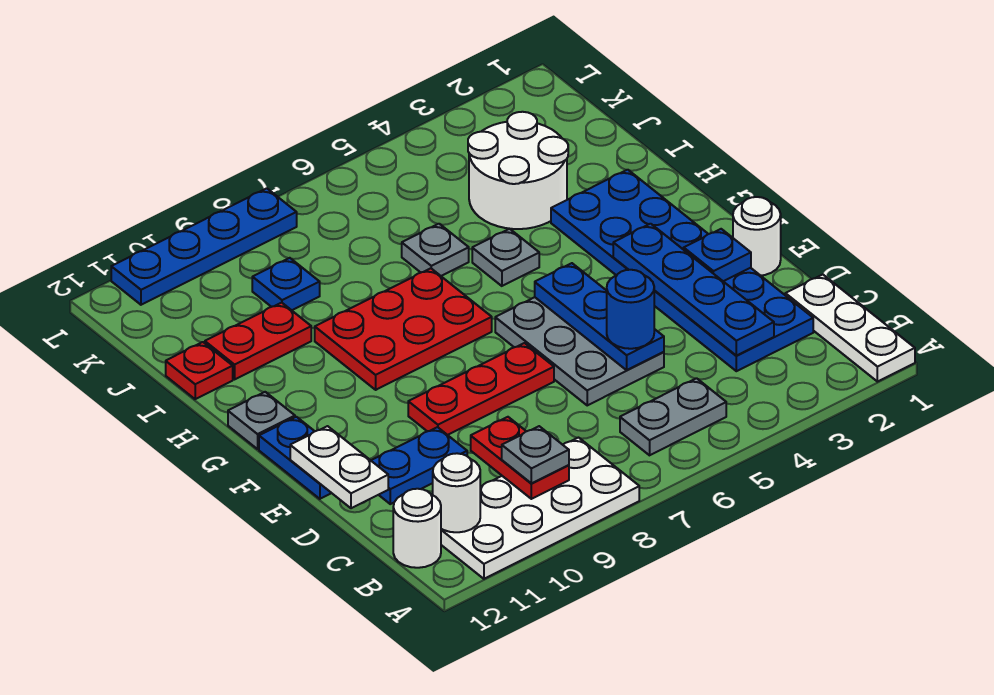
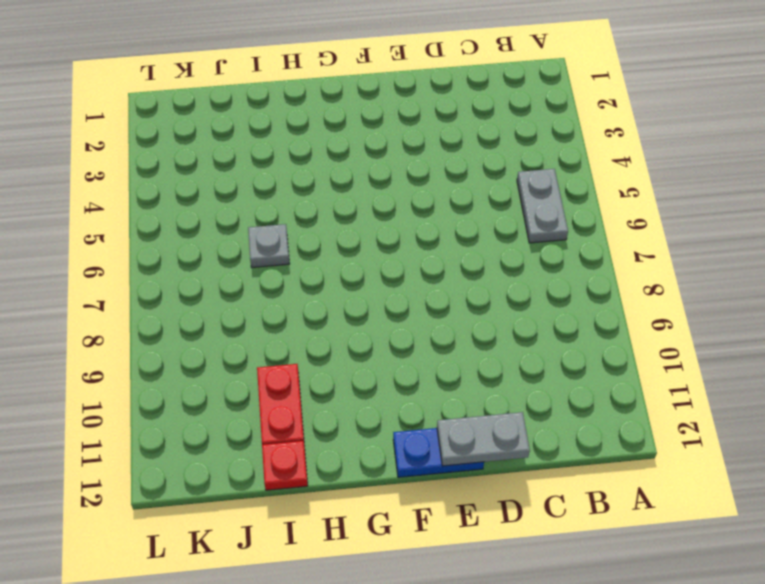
grey 1x2 plate [437,412,530,466] -> white 1x2 plate [290,426,388,508]
none -> white 1x3 plate [785,275,915,382]
none -> white 2x4 plate [441,438,639,579]
none -> white 1x1 round brick [393,489,441,568]

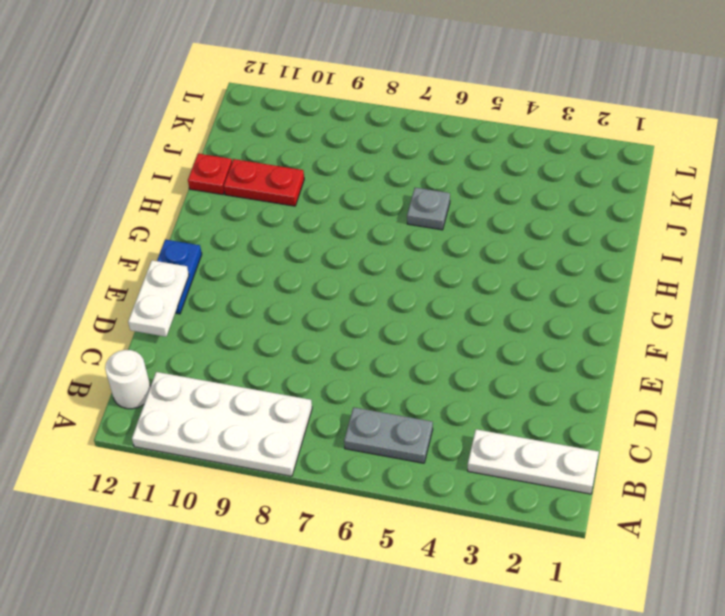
white 1x3 plate [468,429,599,494] -> white 1x3 plate turned to [785,275,915,382]
none -> blue 2x6 plate [551,170,813,371]
none -> grey 2x3 plate [495,297,664,405]
none -> blue 1x2 plate [371,427,467,504]

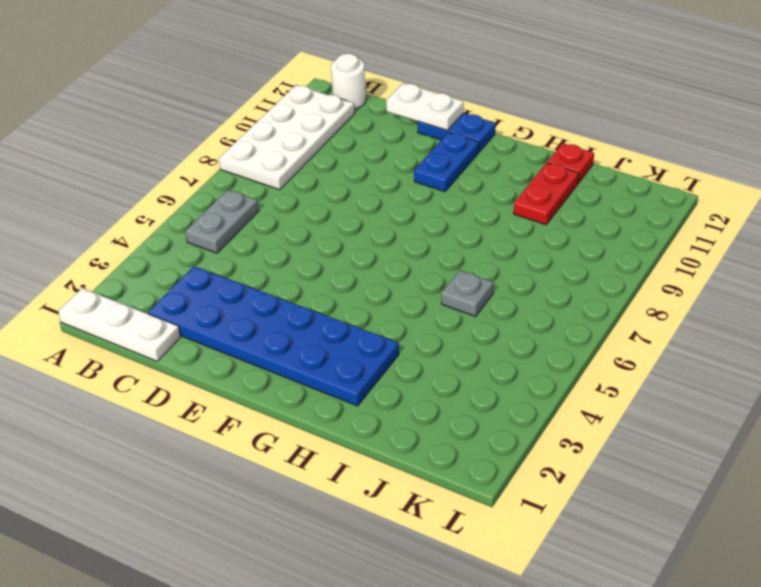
blue 1x2 plate [414,132,479,192] -> blue 1x2 plate moved to [371,427,467,504]
none -> grey 2x3 plate [495,297,664,405]
none -> white 1x1 round brick [733,197,781,276]
none -> red 1x3 plate [408,343,554,435]

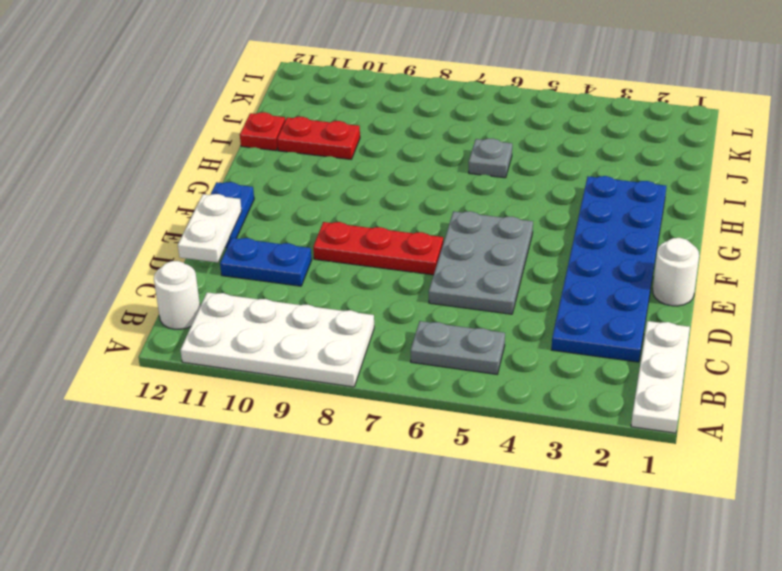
none -> red 2x3 plate [315,268,492,390]
none -> grey 1x1 plate [228,392,295,449]
none -> grey 1x1 plate [472,229,539,286]

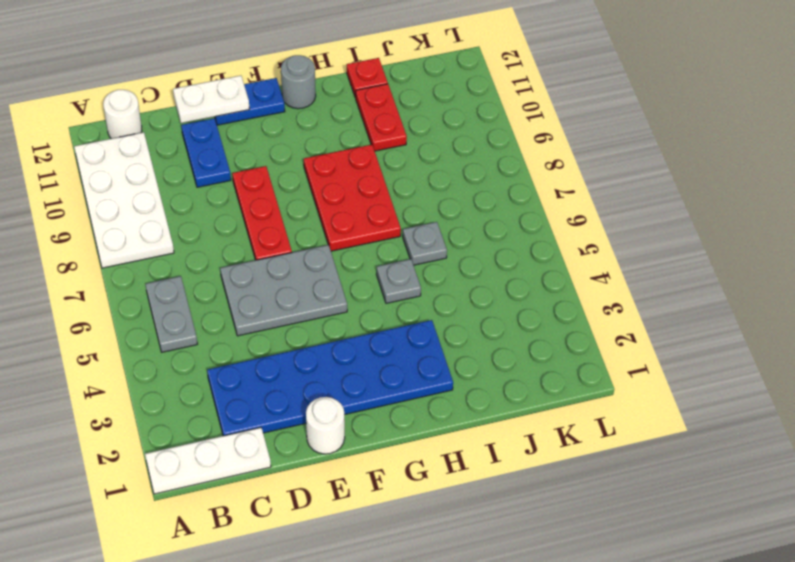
grey 1x1 round brick [281,55,316,109] -> grey 1x1 plate [228,392,295,449]
none -> white 2x2 round brick [468,112,568,229]
none -> blue 1x1 plate [252,258,320,310]
none -> blue 1x4 plate [111,188,297,305]

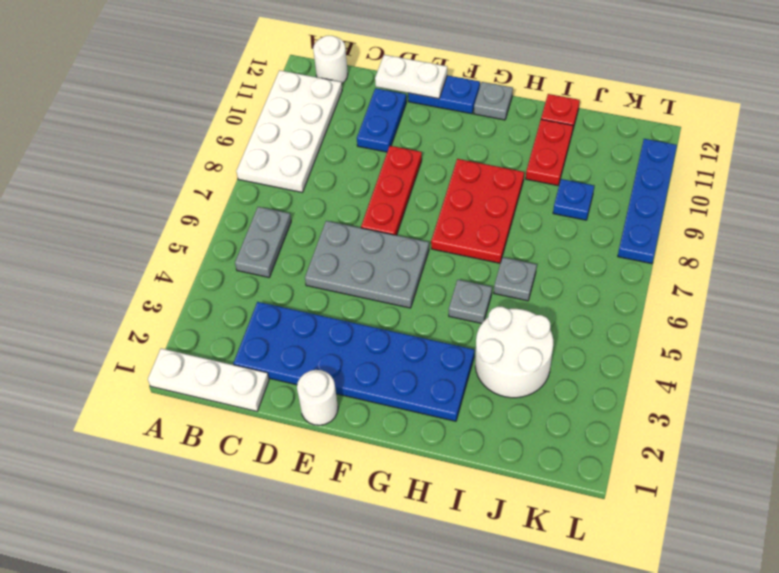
none -> red 1x2 plate [471,417,569,499]
none -> white 1x1 round brick [433,453,480,532]
none -> blue 1x4 plate [613,224,774,356]

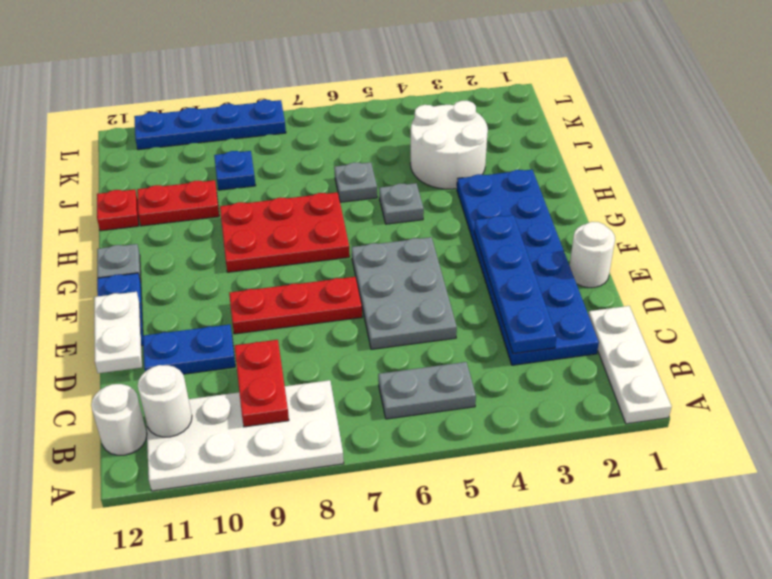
none -> blue 1x3 plate [535,263,664,370]
none -> blue 1x1 plate [684,229,751,281]
none -> grey 1x1 plate [502,426,569,483]

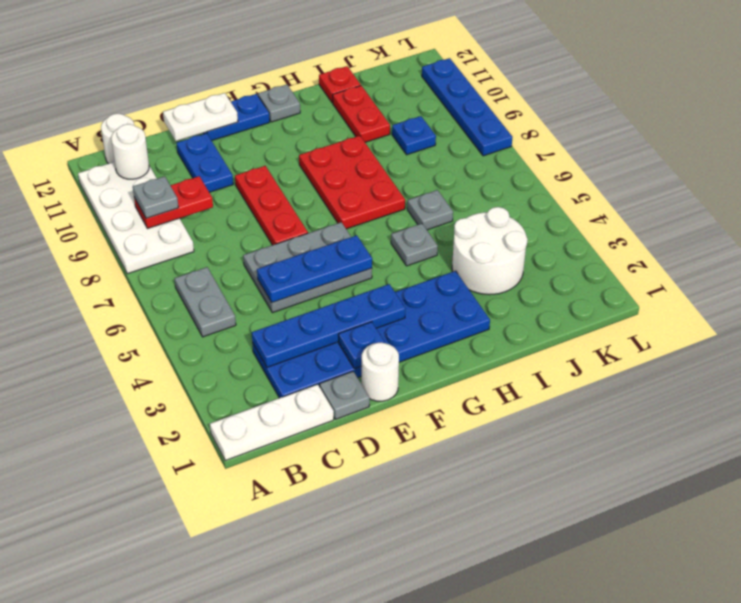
grey 1x1 plate [320,371,370,419] -> none
none -> blue 1x1 round brick [607,270,654,349]

